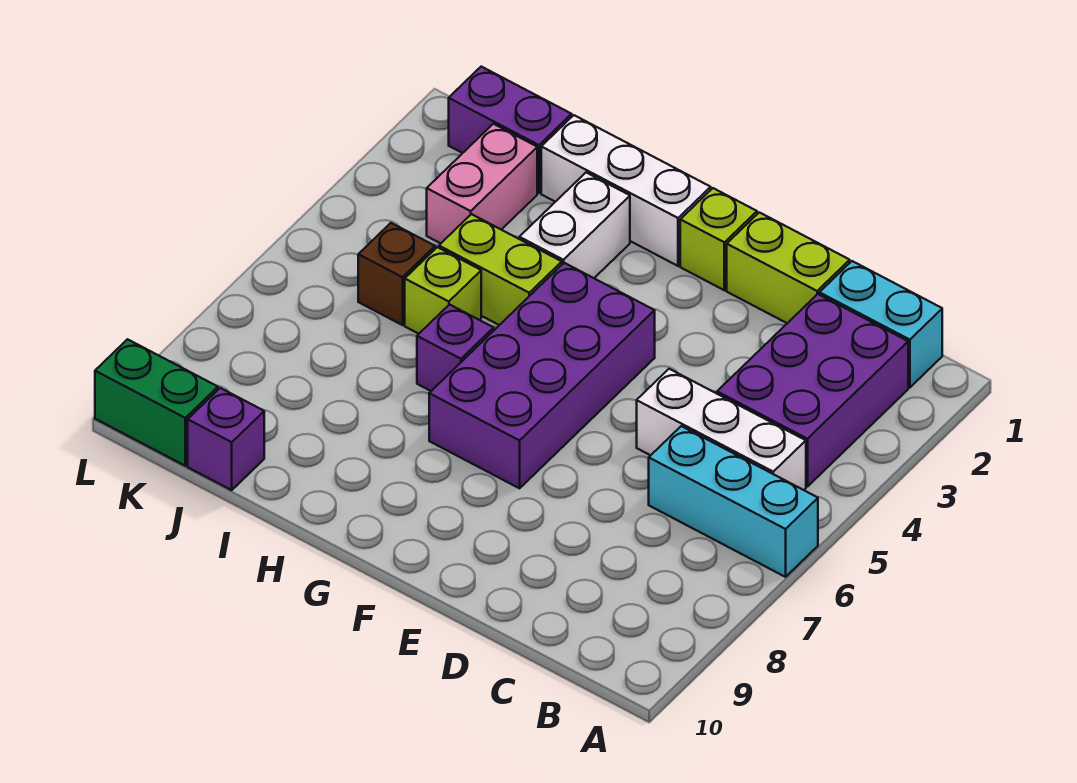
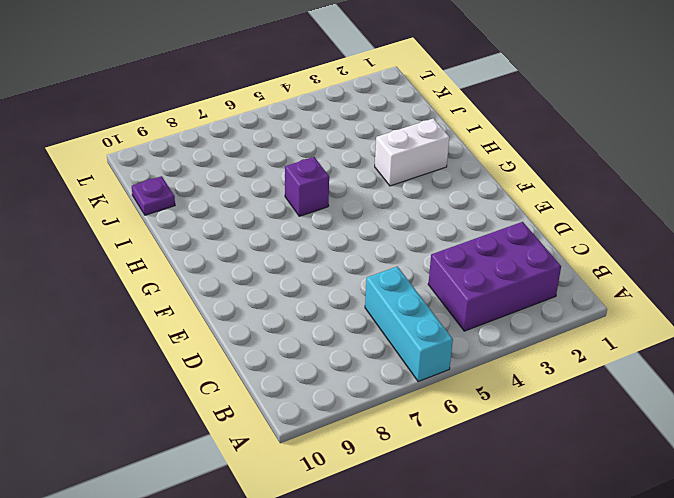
purple 1x1 plate [132,176,175,215] -> purple 1x1 brick [188,388,264,490]
none -> cyan 1x2 brick [819,261,942,388]
none -> white 1x3 brick [637,369,806,490]
none -> lime 1x2 brick [727,212,850,323]

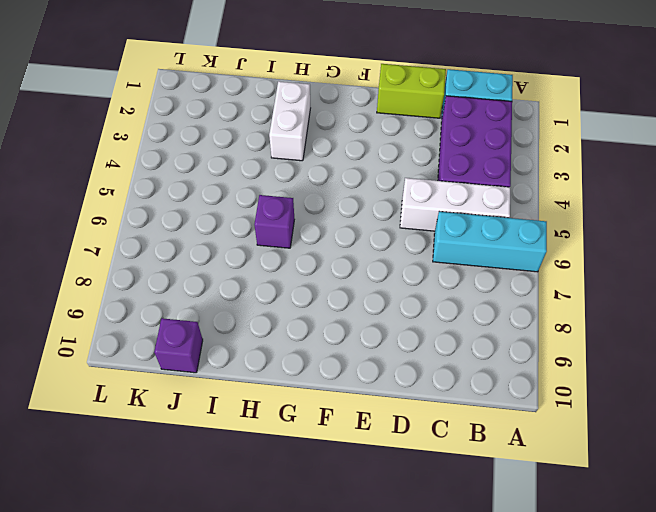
none -> lime 1x1 brick [680,188,757,290]
none -> purple 2x4 brick [429,263,655,488]
none -> white 1x3 brick [541,115,711,266]

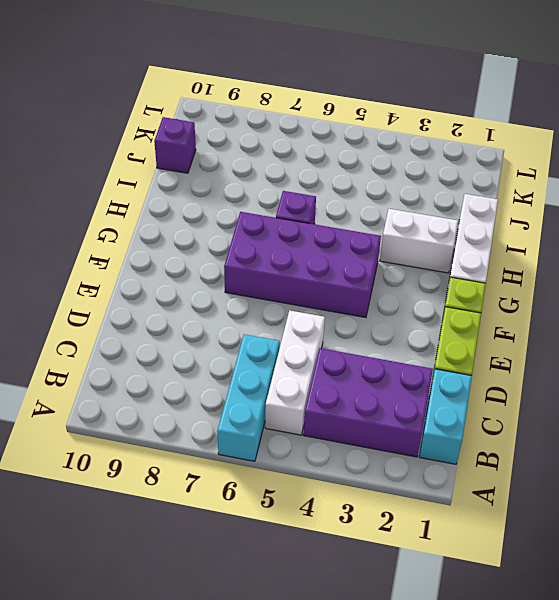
none -> lime 1x2 brick [439,214,562,325]
none -> lime 1x1 brick [405,247,481,334]
none -> purple 1x2 brick [449,67,572,193]

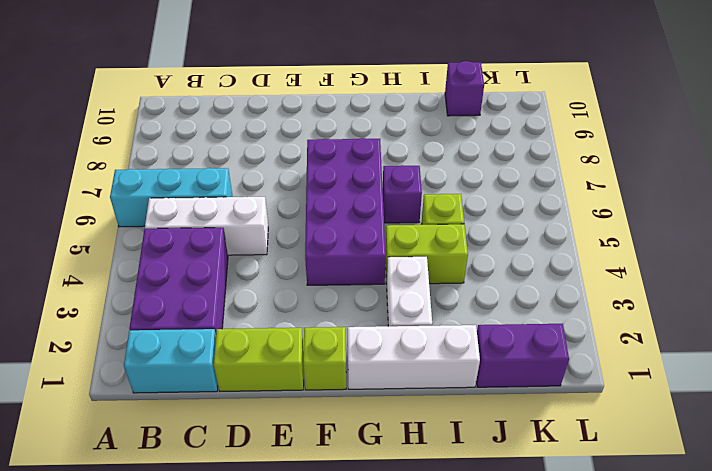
none -> pink 1x2 brick [427,124,537,243]
none -> brown 1x1 brick [358,223,435,325]
none -> green 1x2 brick [95,339,218,466]

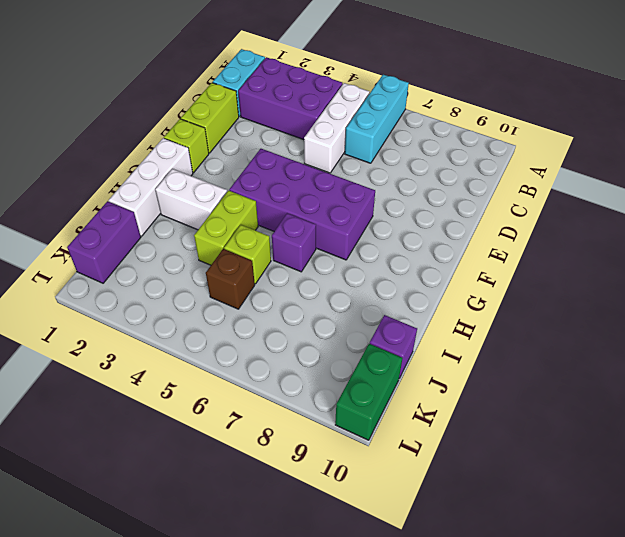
none -> pink 1x2 brick [427,124,537,243]

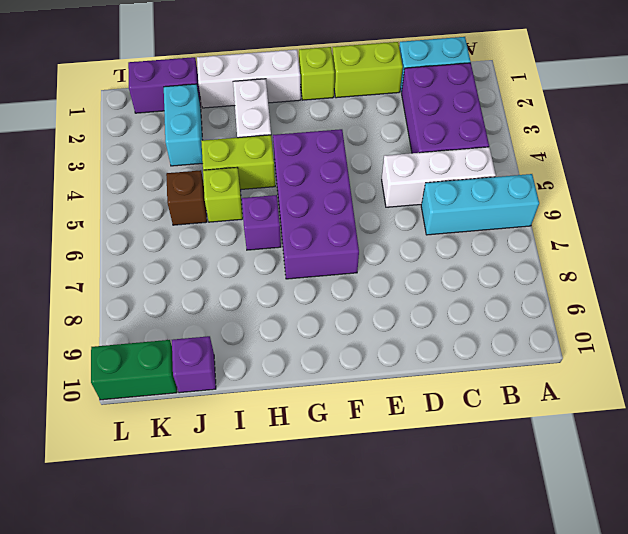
cyan 1x2 brick [164,84,203,166] -> pink 1x2 brick [427,124,537,243]

